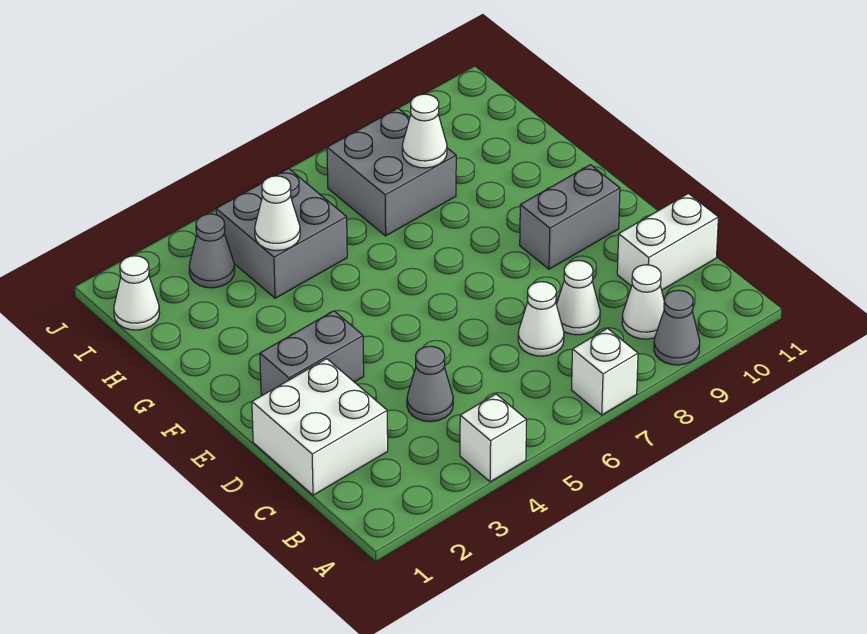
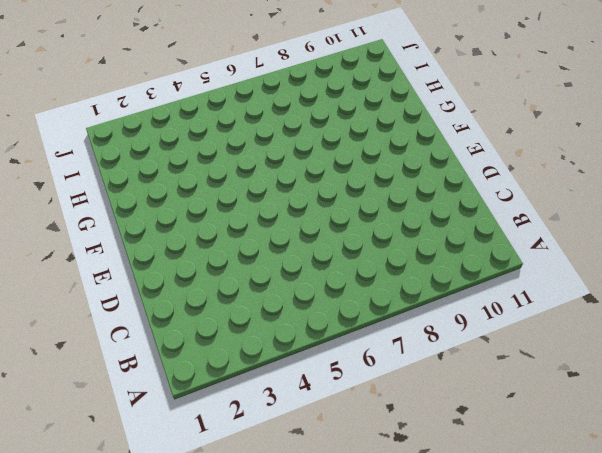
none -> white 1x1 brick [460,394,527,482]
none -> white 1x1 brick [572,328,638,415]
none -> grey 1x1 cone [654,290,700,365]

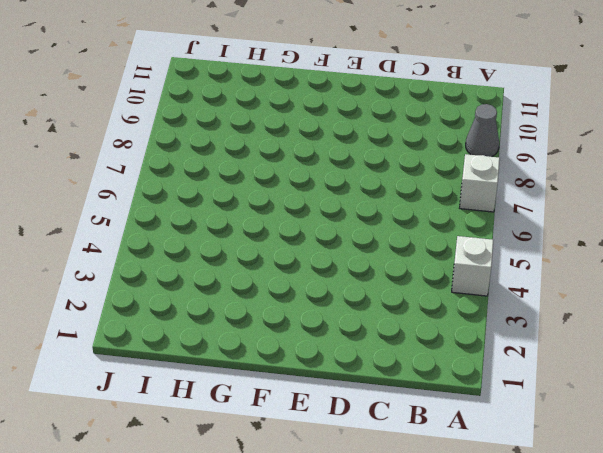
none -> white 1x1 cone [622,265,664,339]
none -> white 2x2 brick [252,359,388,495]
none -> grey 1x1 cone [407,346,453,422]

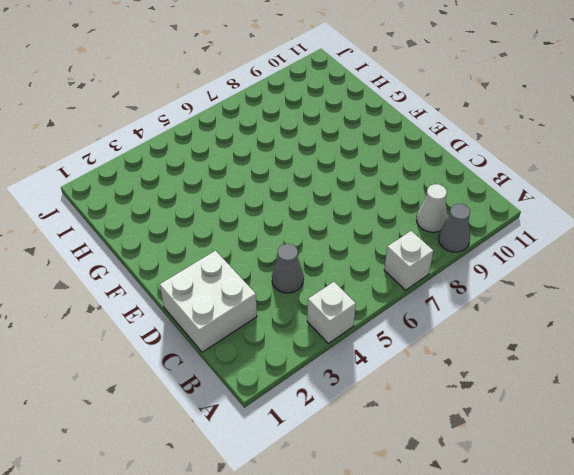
none -> white 1x1 cone [518,282,564,356]
none -> white 1x1 cone [557,260,600,335]
none -> white 1x2 brick [617,193,718,290]

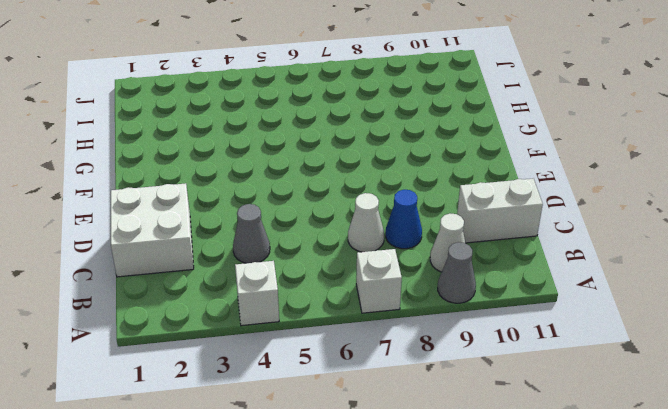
blue 1x1 cone [386,190,422,249] -> white 1x1 cone [557,260,600,335]
none -> grey 1x2 brick [260,311,364,395]
none -> grey 1x2 brick [520,165,620,269]
none -> grey 2x2 brick [216,169,347,298]

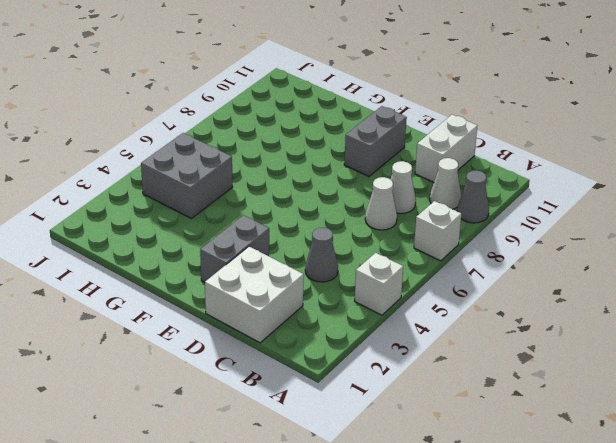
none -> grey 2x2 brick [327,108,456,236]
none -> white 1x1 cone [114,256,160,330]
none -> grey 1x1 cone [189,214,235,288]

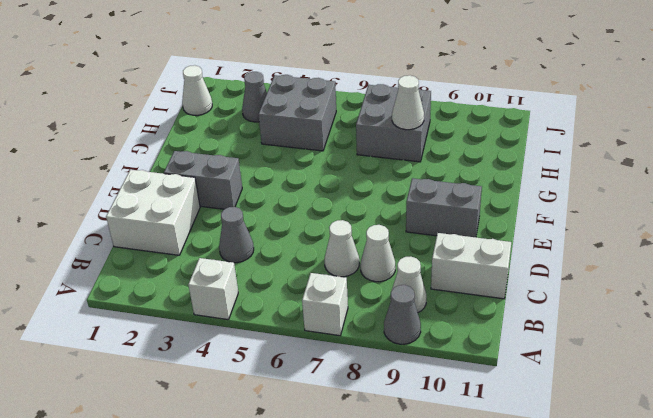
none -> white 1x1 cone [255,176,300,251]

